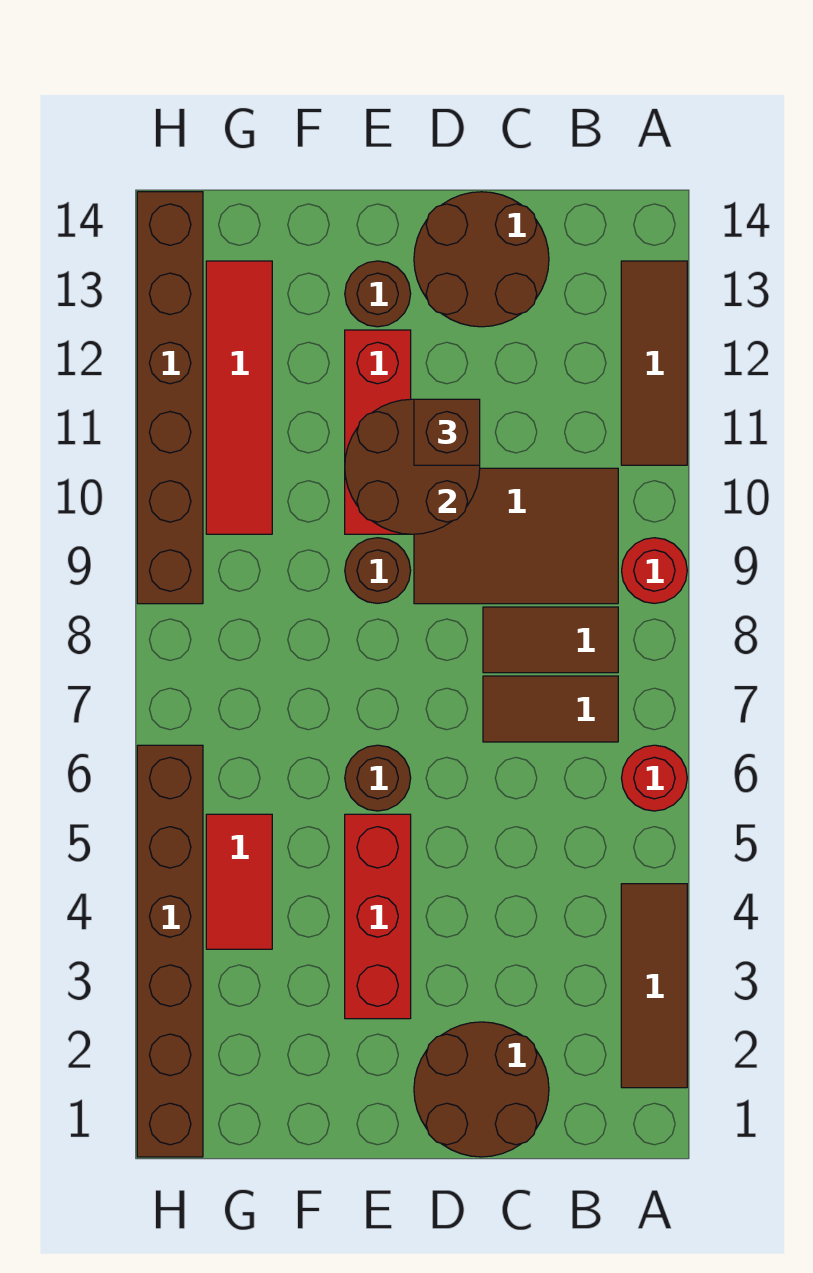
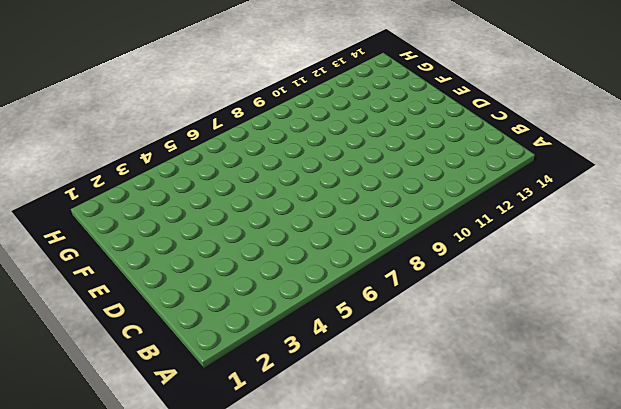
none -> brown 1x3 tile [621,884,687,1088]
none -> red 1x1 round brick [622,745,687,811]
none -> red 1x1 round brick [622,538,687,603]

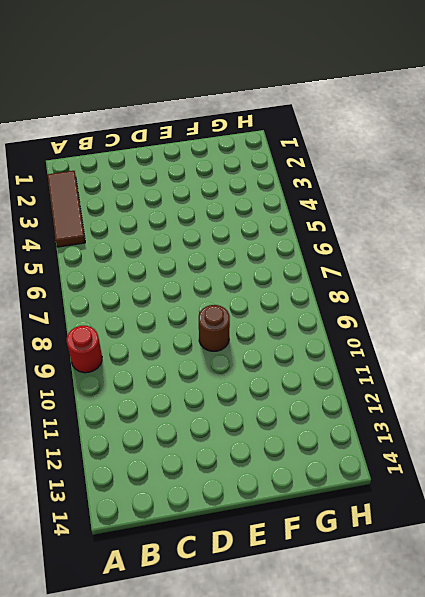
none -> red 1x1 round brick [622,745,687,811]
none -> brown 1x3 tile [621,261,687,465]
none -> brown 1x2 tile [483,676,618,742]

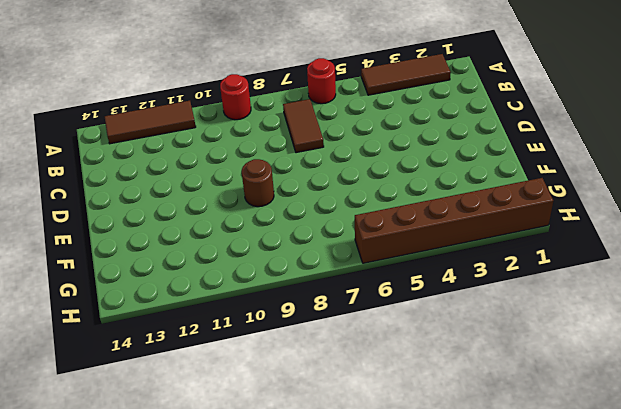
none -> brown 1x2 tile [483,607,618,673]
none -> brown 2x3 tile [414,468,618,604]
none -> brown 2x2 round brick [414,1022,549,1157]

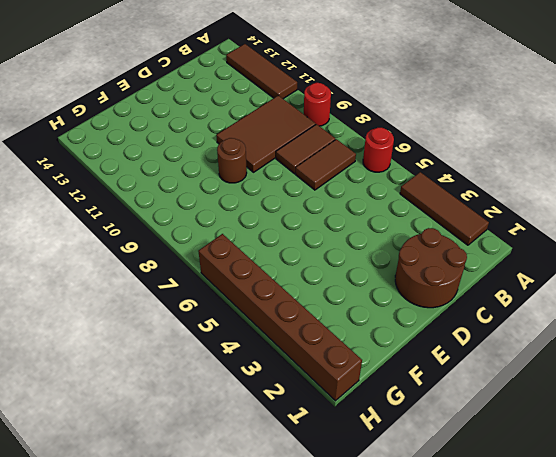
none -> brown 2x2 round brick [414,192,549,327]
none -> red 1x3 brick [345,814,411,1019]
none -> brown 1x1 round brick [345,745,411,811]

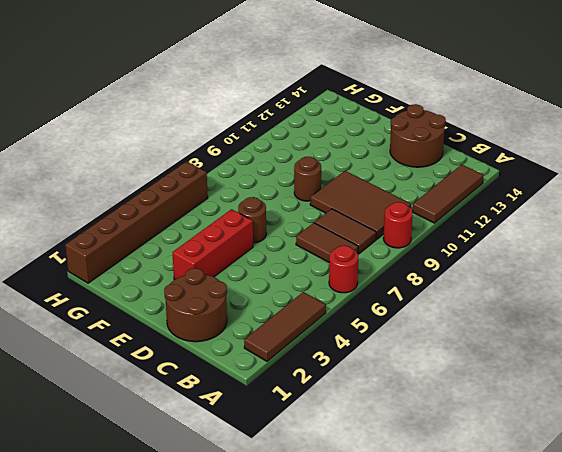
none -> red 1x3 brick [345,330,411,534]
none -> brown 1x1 round brick [345,261,411,327]
none -> red 1x2 tile [206,814,272,949]

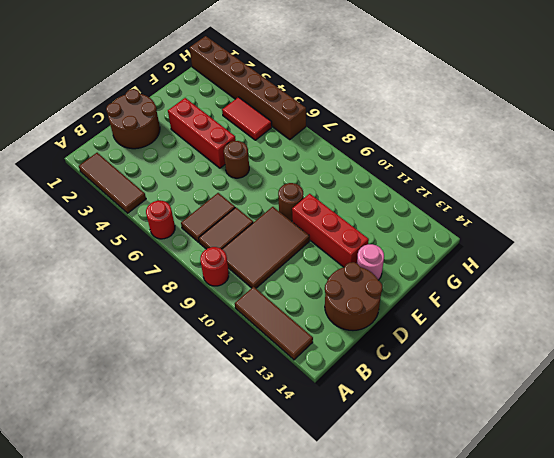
pink 1x1 round brick [357,244,384,280] -> brown 1x1 round brick [345,261,411,327]
none -> red 1x4 tile [206,261,272,534]
none -> brown 1x6 brick [137,192,203,604]
none -> brown 2x2 round brick [345,399,480,534]

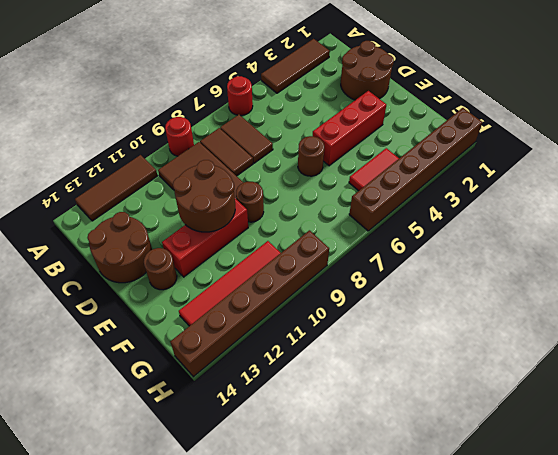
none -> brown 1x1 brick [414,399,480,465]

